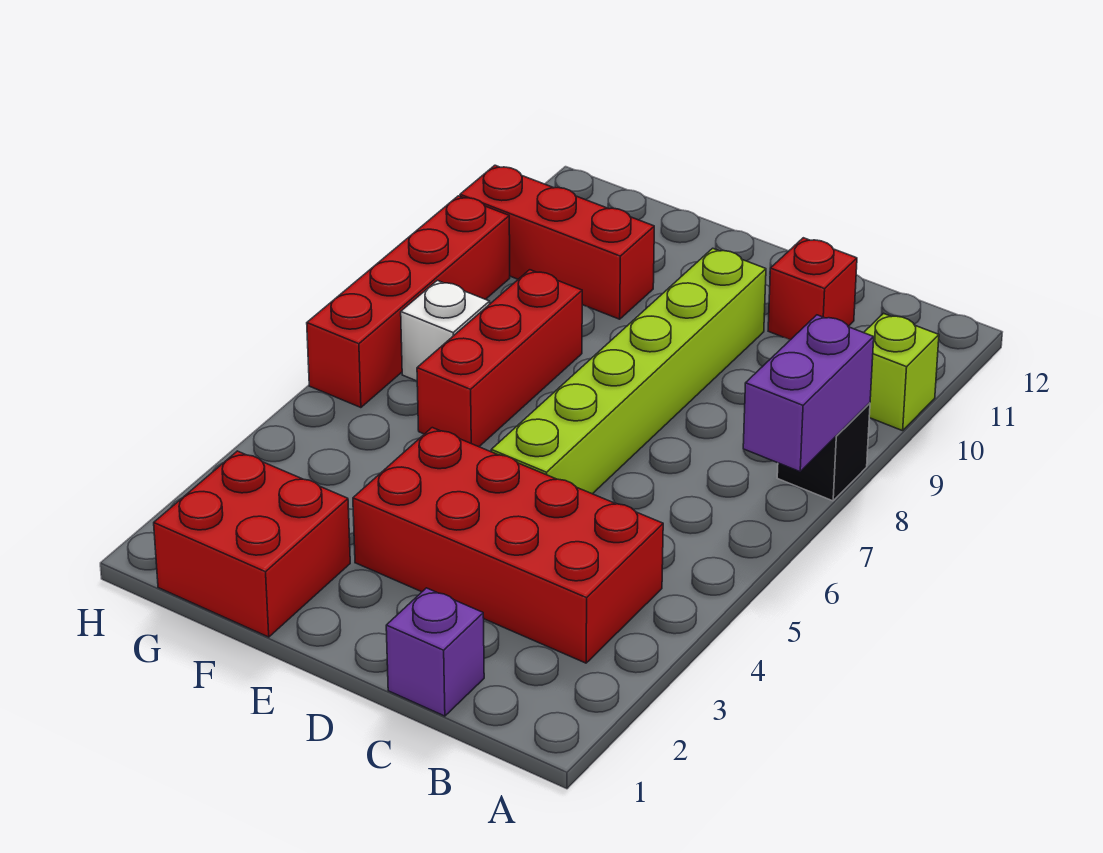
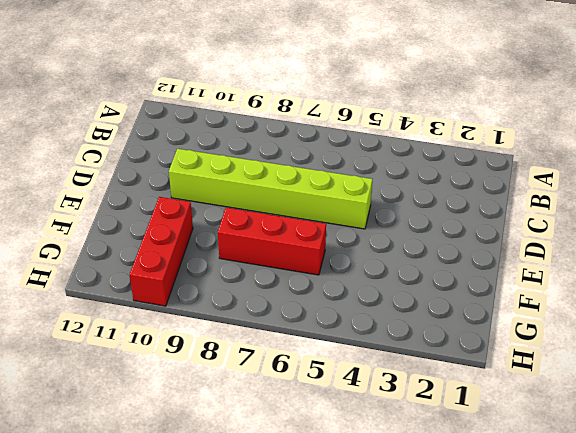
none -> black 1x1 brick [777,403,870,501]
none -> lime 1x1 brick [864,314,939,431]
none -> red 2x4 brick [353,428,663,663]

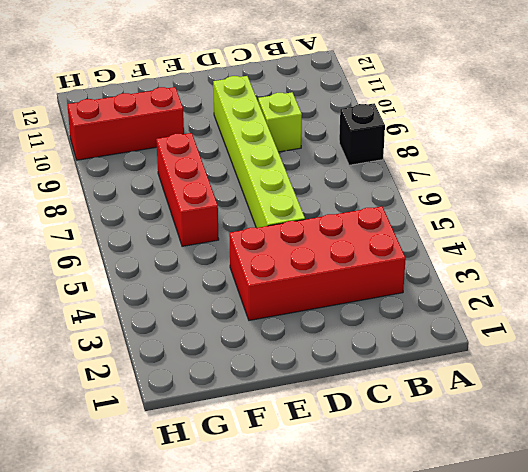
lime 1x1 brick [258,92,302,152] -> lime 1x1 brick moved to [864,314,939,431]
none -> purple 1x1 brick [386,588,484,716]
none -> red 1x1 brick [768,238,857,340]
none -> red 2x2 brick [154,451,350,637]

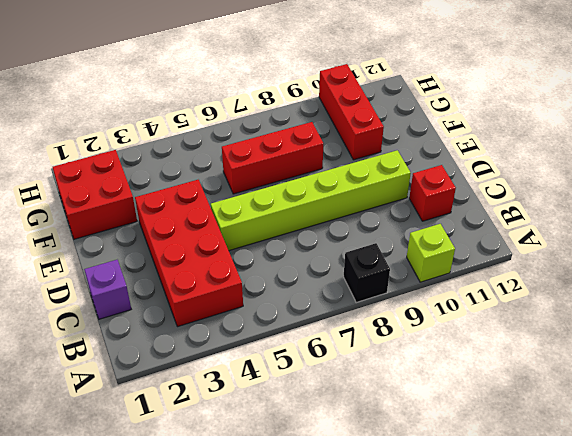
none -> white 1x1 brick [401,280,490,381]
none -> red 1x4 brick [307,196,510,408]
none -> purple 1x2 brick [743,315,874,472]

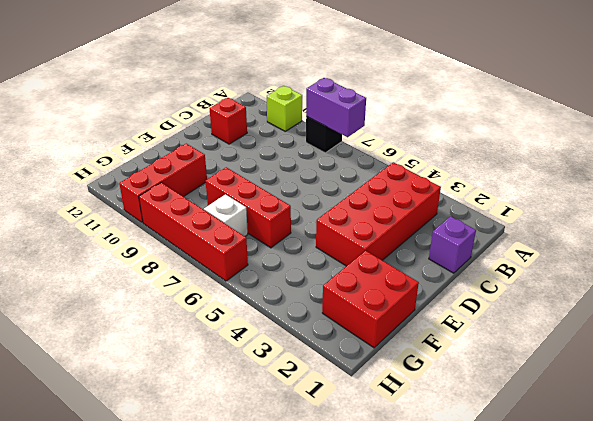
none -> lime 1x6 brick [491,248,766,494]

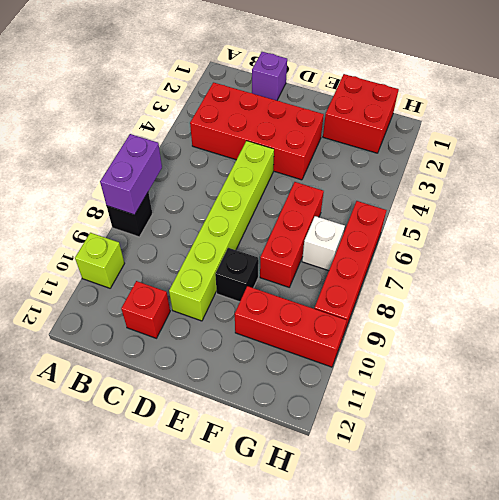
black 1x1 brick [215,248,258,302] -> none

